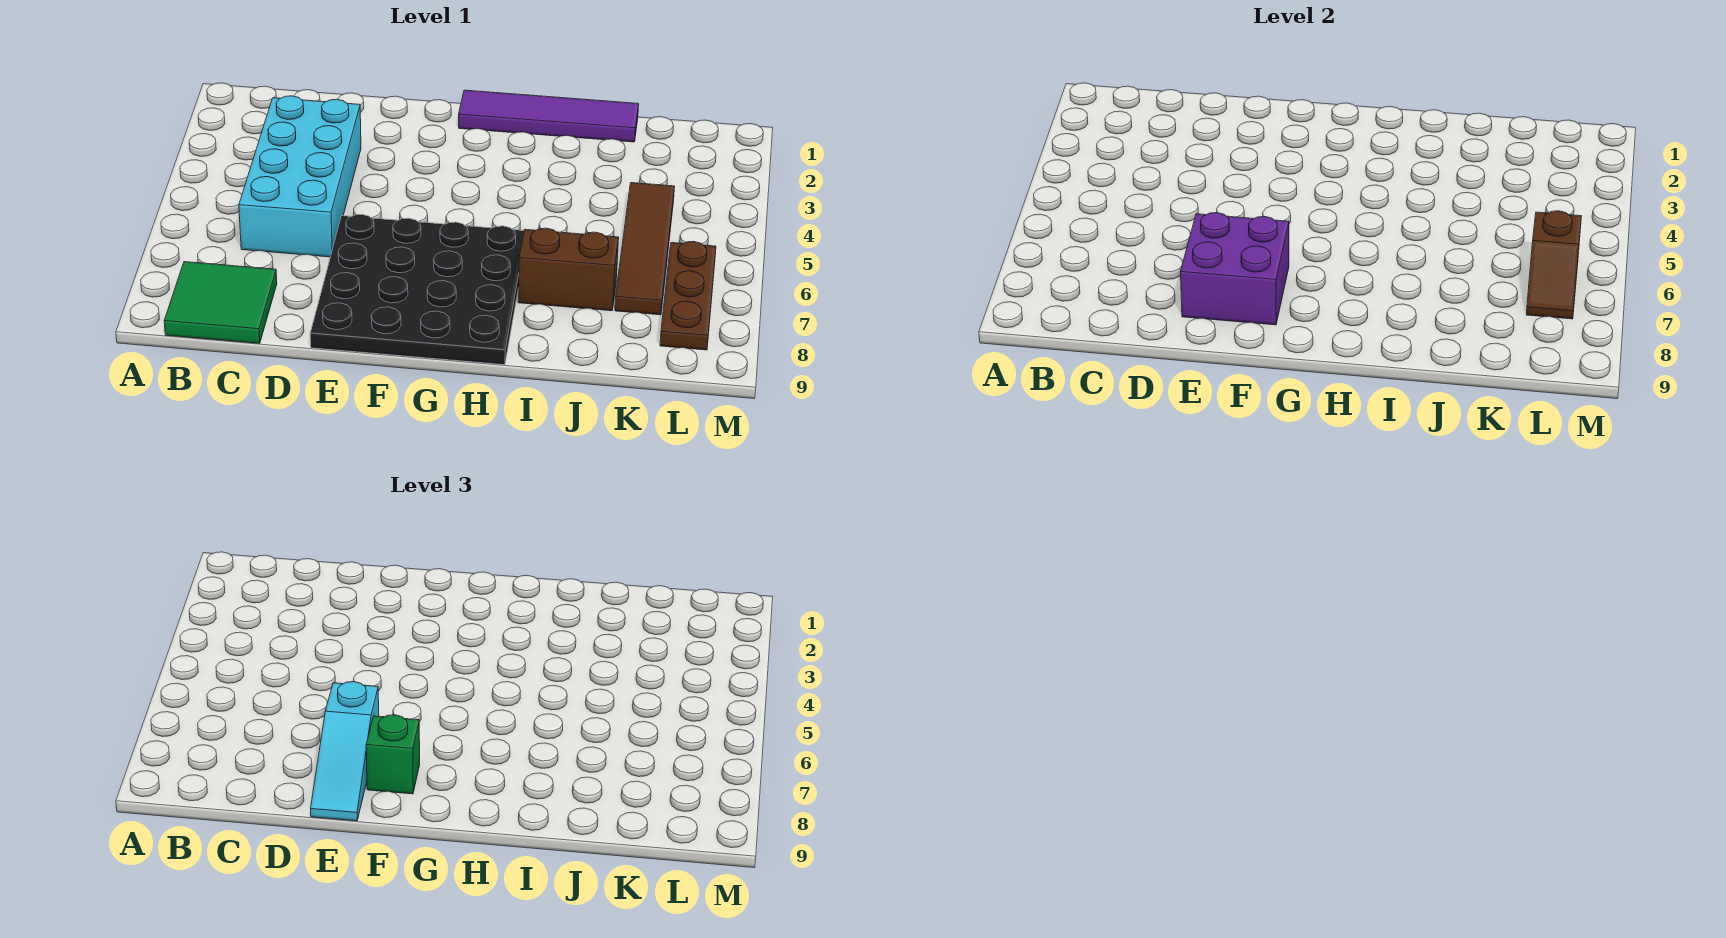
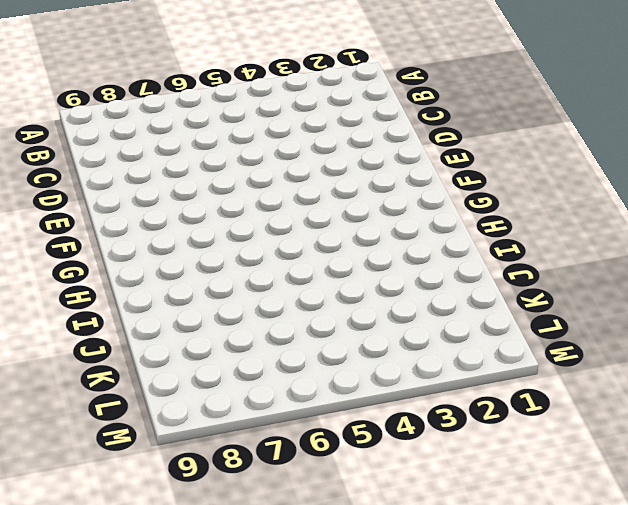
none -> green 2x2 tile [164,262,277,343]
none -> cyan 2x4 brick [239,96,361,257]

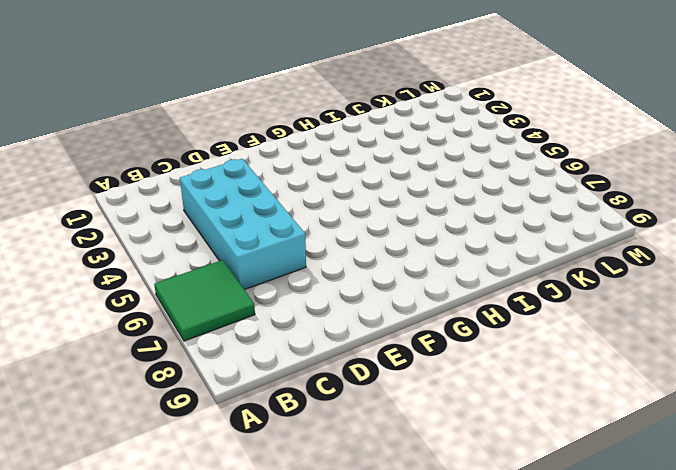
green 2x2 tile [154,260,255,341] -> green 2x2 tile moved to [164,262,277,343]
none -> black 4x4 plate [310,215,524,365]
none -> purple 1x4 tile [459,90,639,142]

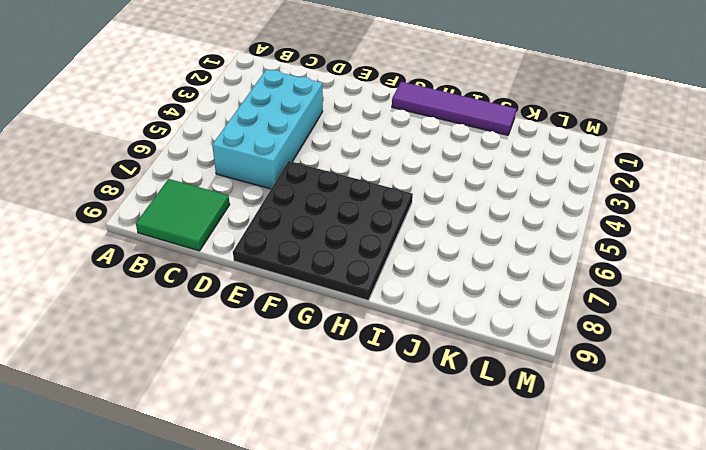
none -> brown 1x2 brick [518,228,619,311]
none -> brown 1x4 tile [615,183,675,315]

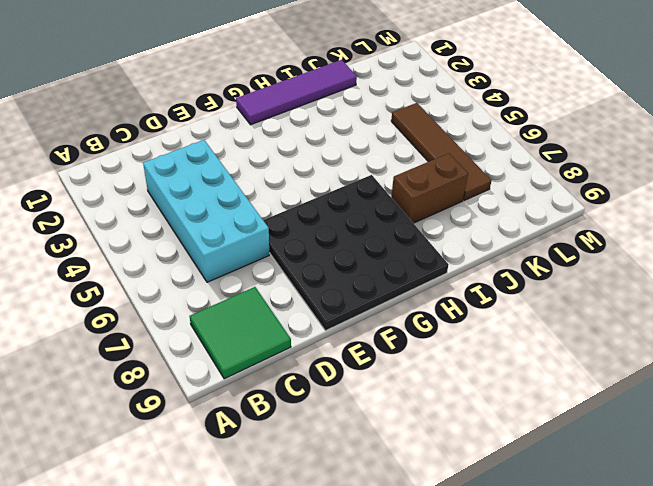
none -> brown 1x3 plate [660,241,716,350]
none -> purple 2x2 brick [1181,213,1289,325]

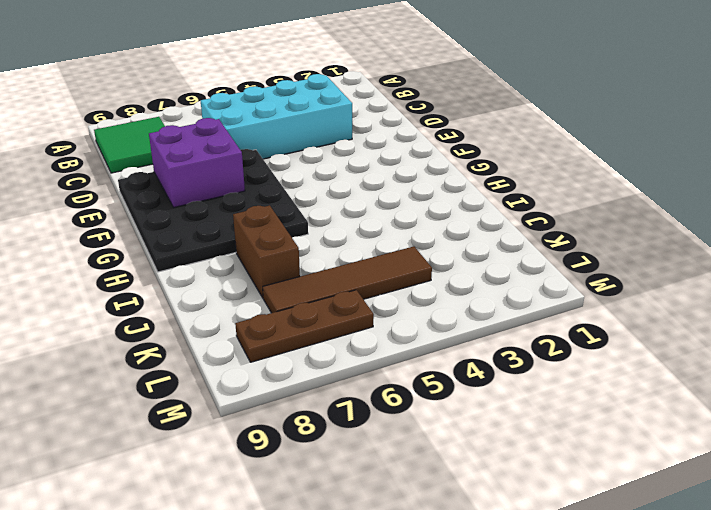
none -> purple 1x4 tile [459,90,639,142]
none -> brown 1x2 slope [1526,211,1581,319]

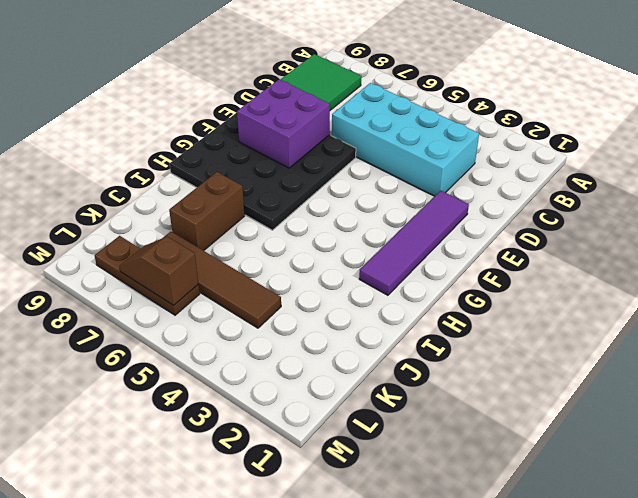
purple 1x4 tile [359,191,469,295] -> purple 1x4 tile moved to [459,90,639,142]
none -> cyan 1x3 slope [311,682,379,821]
none -> green 1x1 brick [366,715,420,794]

